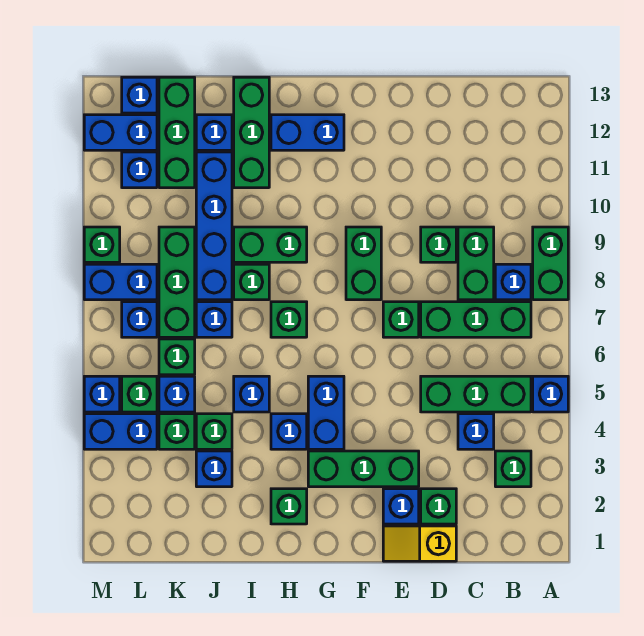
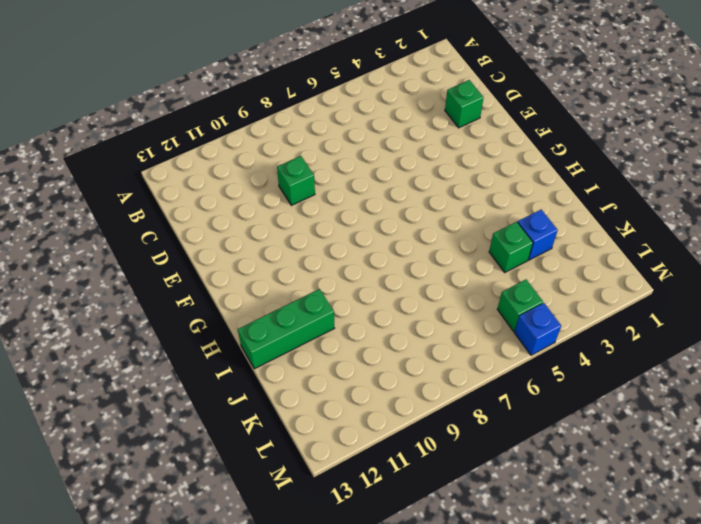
none -> blue 1x1 brick [533,376,568,412]
none -> green 1x2 brick [533,227,568,300]
none -> green 1x1 brick [495,451,531,487]
none -> green 1x3 brick [421,376,531,412]

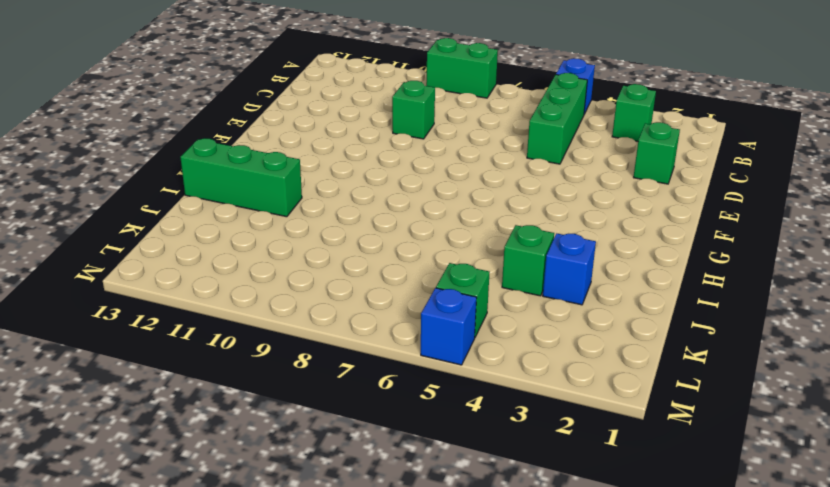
none -> green 1x3 brick [421,302,531,337]
none -> blue 1x1 brick [495,264,531,300]
none -> blue 1x1 brick [458,414,494,449]
none -> green 1x2 brick [458,227,494,300]

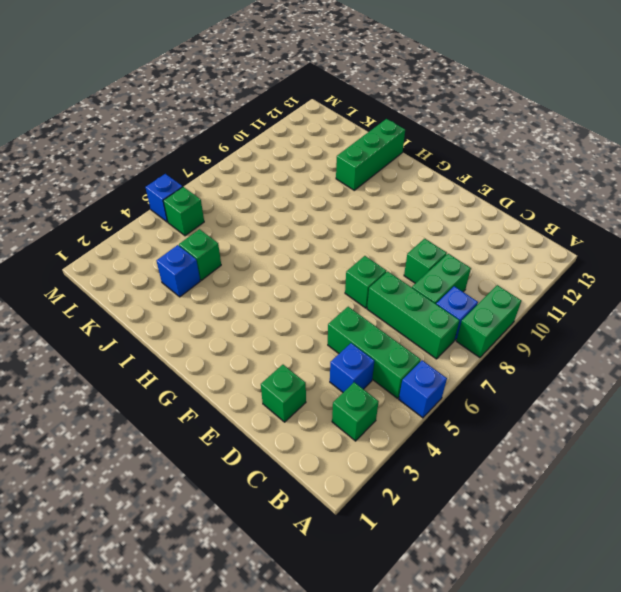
none -> yellow 1x2 slope [383,526,456,561]
none -> blue 1x1 brick [383,489,419,524]
none -> green 1x3 brick [308,451,419,487]
none -> green 1x2 brick [346,227,381,300]

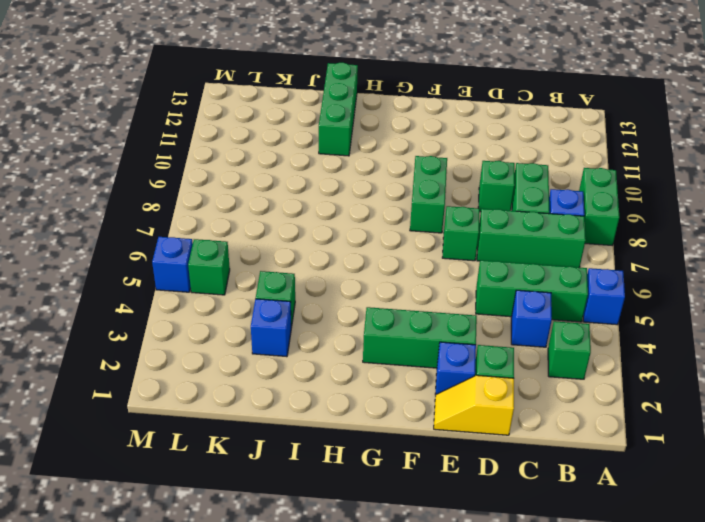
none -> blue 1x2 brick [308,376,344,449]
none -> blue 1x2 brick [271,115,344,150]
none -> green 1x1 brick [271,489,307,524]
none -> blue 1x1 brick [271,414,307,449]

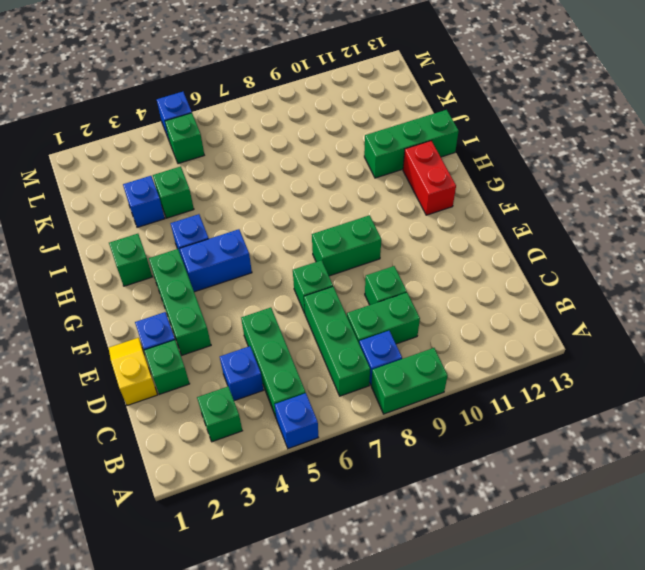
red 1x2 brick [403,141,456,215] -> blue 1x2 brick [271,115,344,150]
none -> green 1x1 brick [271,302,307,337]
none -> green 1x2 brick [234,227,307,262]
none -> blue 1x1 brick [234,376,269,412]
none -> green 1x1 brick [234,264,269,300]

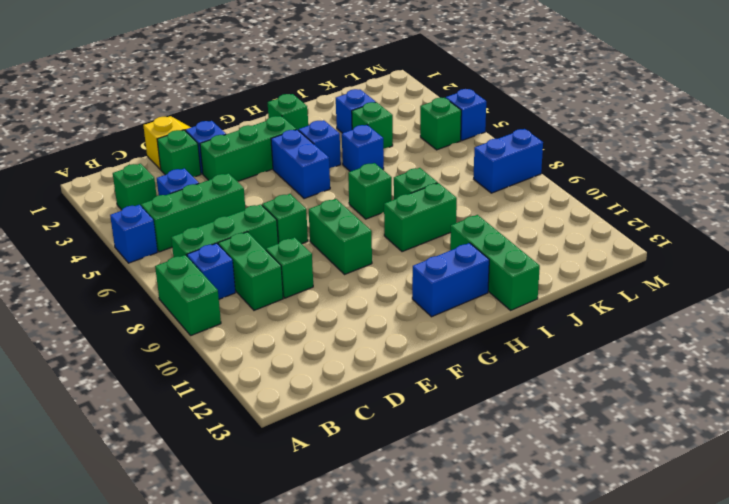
none -> blue 1x1 brick [196,302,232,337]
none -> blue 1x4 brick [196,152,232,300]
none -> blue 1x1 brick [196,115,232,150]
none -> green 1x1 brick [159,414,195,449]

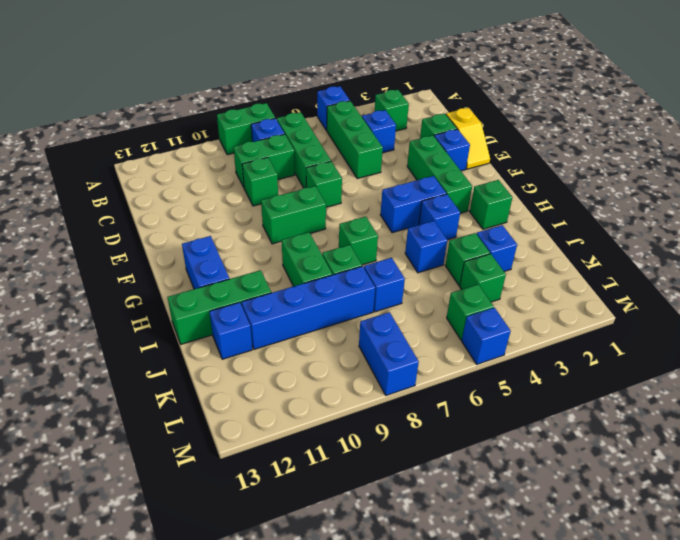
none -> blue 1x1 brick [159,376,195,412]
none -> green 1x1 brick [159,339,195,375]
none -> green 1x3 brick [159,227,195,337]
none -> green 1x3 brick [159,77,195,188]

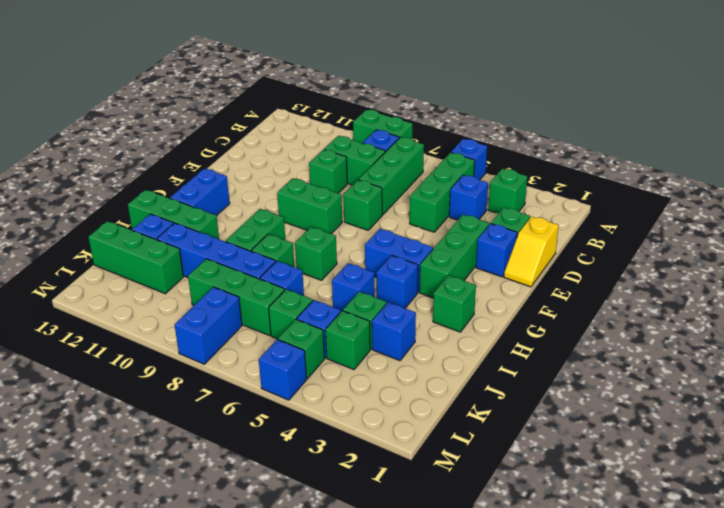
none -> blue 1x2 brick [84,414,157,449]
none -> blue 1x1 brick [122,302,157,337]
none -> blue 1x1 brick [122,152,157,188]
none -> blue 1x2 brick [84,115,157,150]

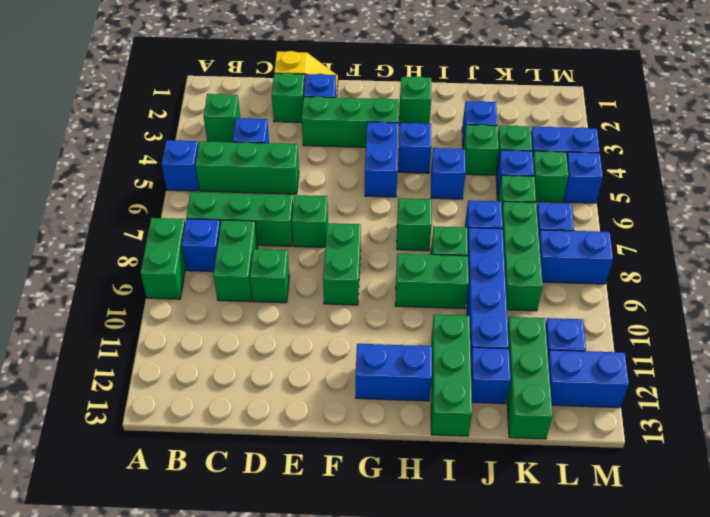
none -> blue 1x1 brick [122,77,157,113]
none -> green 1x1 brick [84,227,120,262]

